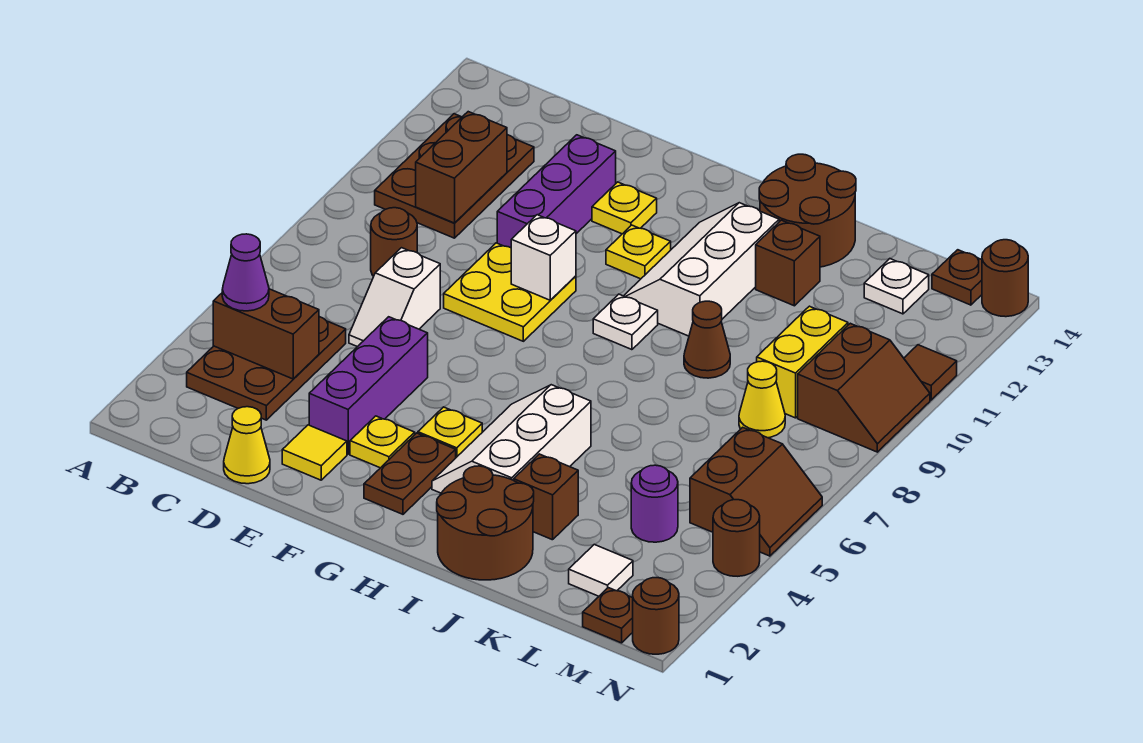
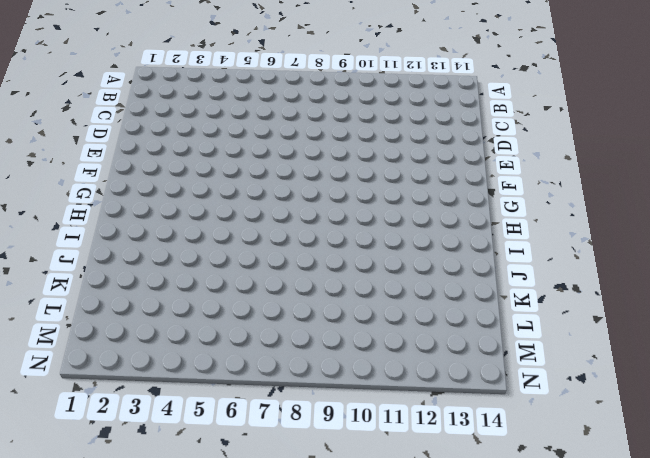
none -> brown 2x3 plate [187,317,346,420]
none -> brown 2x3 plate [375,114,534,238]
none -> brown 1x1 round brick [371,208,417,276]
none -> yellow 1x1 cone [224,407,270,484]

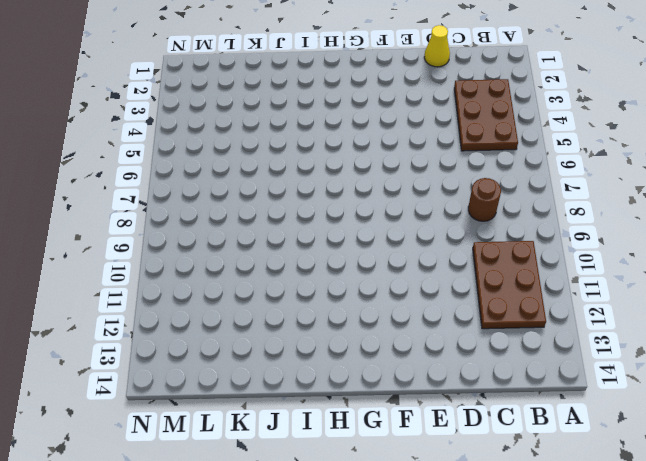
none -> white 1x2 slope [349,248,440,347]
none -> yellow 1x1 tile [282,425,347,480]
none -> purple 1x3 brick [309,317,428,454]
none -> yellow 2x2 plate [444,243,576,341]

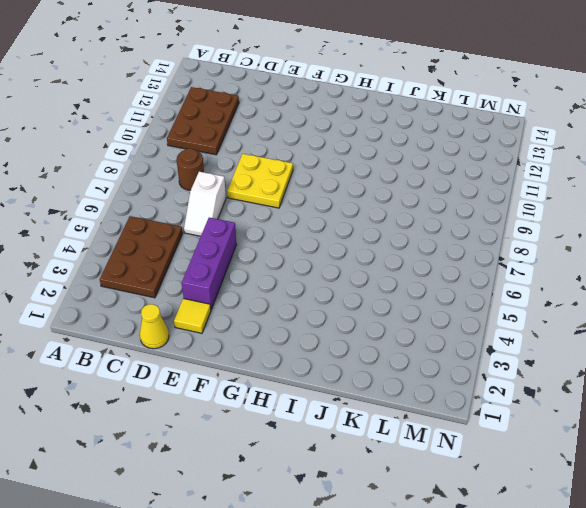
none -> purple 1x3 brick [497,135,616,248]
none -> yellow 1x1 plate [350,416,415,468]
none -> yellow 1x1 plate [592,182,657,234]
none -> brown 1x2 plate [364,433,456,514]

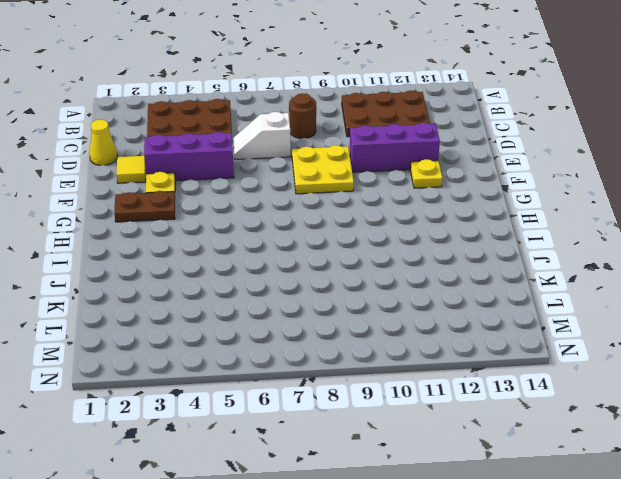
none -> yellow 1x1 plate [418,407,482,457]
none -> yellow 1x1 plate [606,225,671,279]
none -> white 2x3 slope [432,385,591,493]
none -> white 1x1 plate [593,294,658,350]

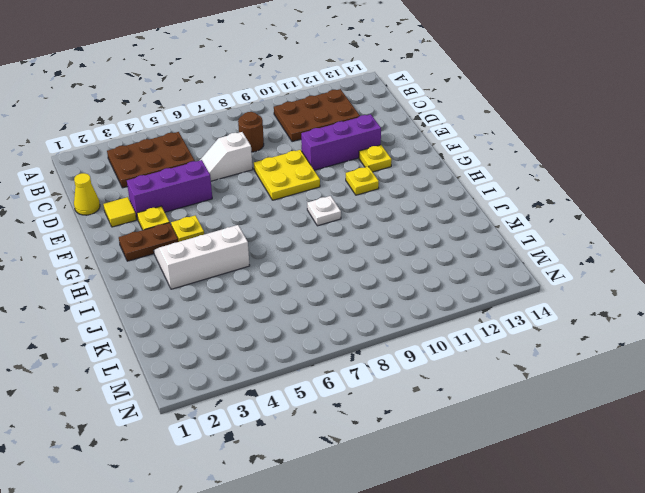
none -> white 2x3 slope [624,203,779,336]
none -> brown 2x2 round brick [437,466,534,580]
none -> brown 2x2 round brick [759,154,856,267]
none -> brown 1x1 brick [514,454,578,540]

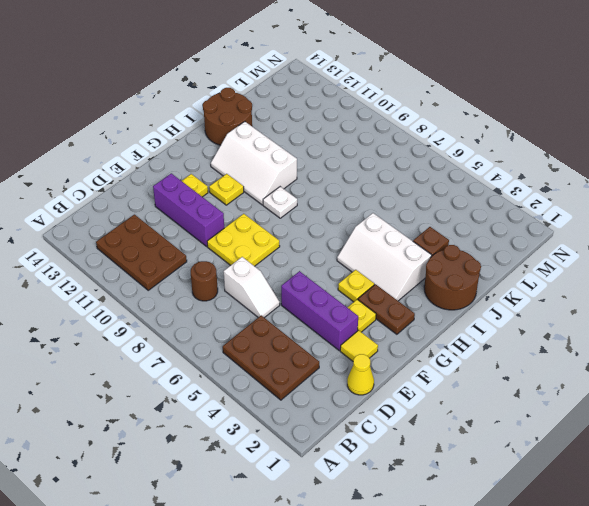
none -> brown 1x1 cone [684,301,730,378]
none -> brown 1x1 brick [756,220,820,306]
none -> white 1x1 tile [569,544,633,596]
none -> purple 1x1 round brick [631,465,678,542]

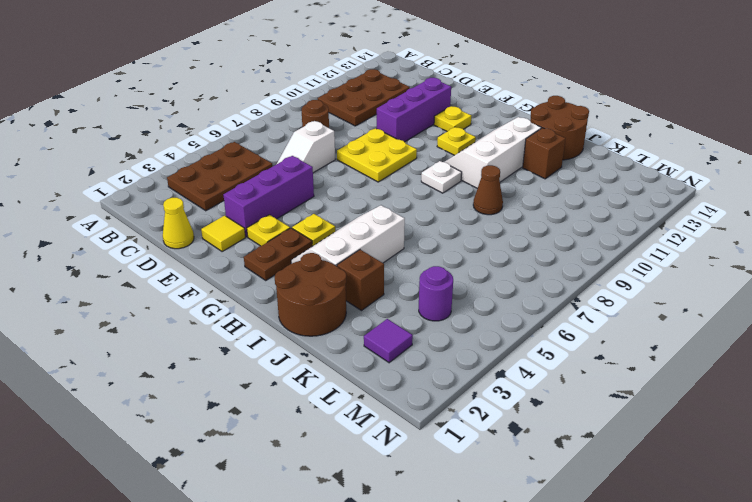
purple 1x1 tile [364,319,413,363] -> white 1x1 tile [569,544,633,596]
none -> yellow 1x1 cone [739,361,785,438]
none -> yellow 1x2 brick [757,306,848,418]
none -> white 1x1 plate [864,259,929,314]
none -> brown 1x1 plate [583,588,633,643]

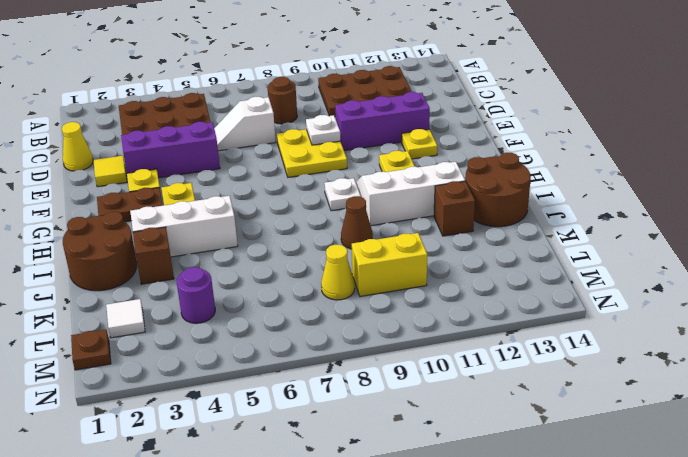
white 1x1 plate [306,115,340,145] -> white 1x1 plate moved to [864,259,929,314]
none -> brown 2x2 slope [690,427,822,556]
none -> brown 2x2 slope [798,323,930,452]
none -> brown 1x1 plate [932,250,982,305]
none -> brown 1x1 round brick [633,578,679,654]

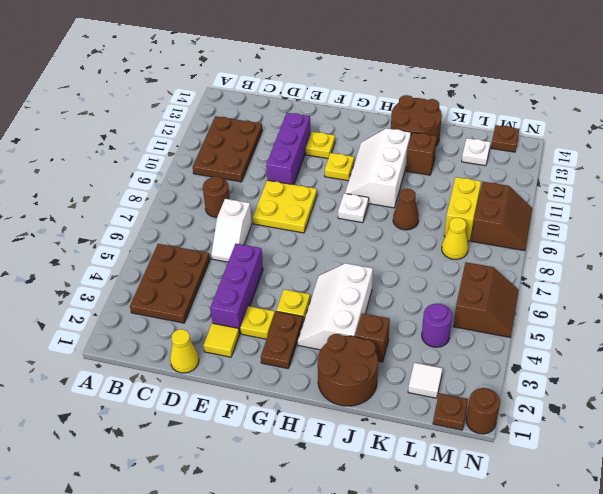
none -> brown 1x1 round brick [713,500,760,576]
none -> brown 1x1 tile [904,345,957,400]
none -> brown 1x1 round brick [982,240,1028,317]
none -> brown 1x2 brick [213,289,319,379]

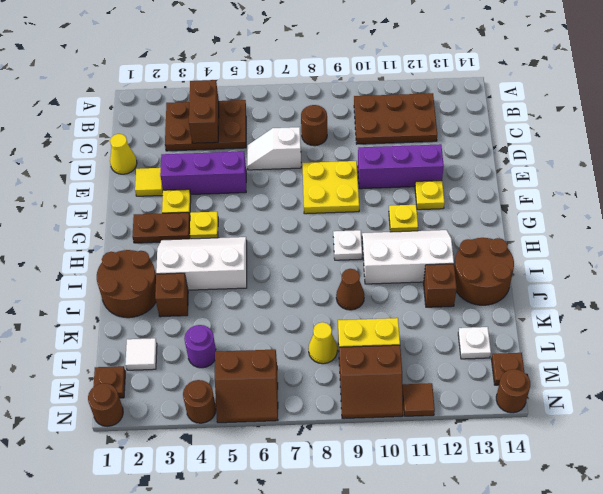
none -> brown 1x2 brick [416,112,507,223]
none -> white 1x1 brick [511,215,576,300]
none -> purple 1x1 cone [222,234,269,311]

